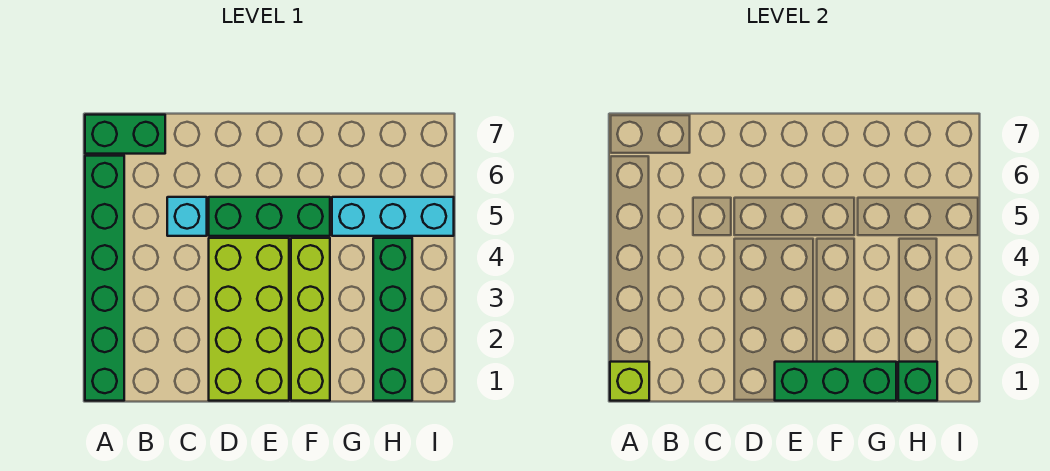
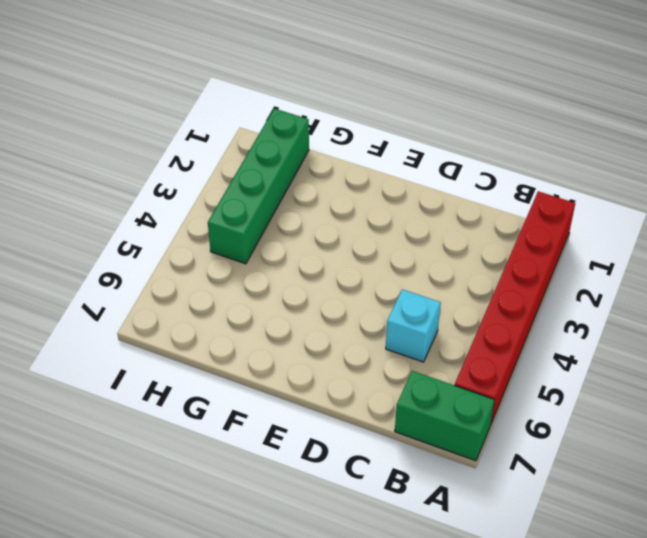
red 1x6 brick [455,191,575,423] -> green 1x6 brick [85,156,124,401]
none -> lime 2x4 brick [209,238,289,401]
none -> green 1x3 brick [209,197,330,236]

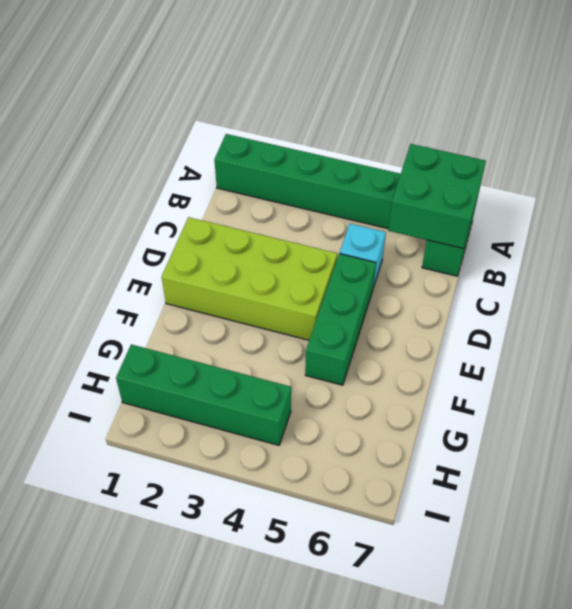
green 2x2 brick [388,144,486,249] -> none
none -> lime 1x4 brick [291,238,330,401]
none -> cyan 1x3 brick [332,197,454,236]

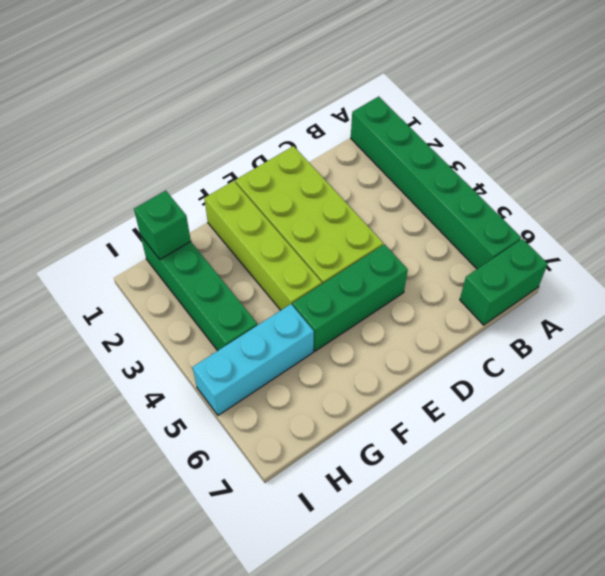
none -> cyan 1x1 brick [167,197,207,236]
none -> lime 1x1 brick [610,362,649,401]

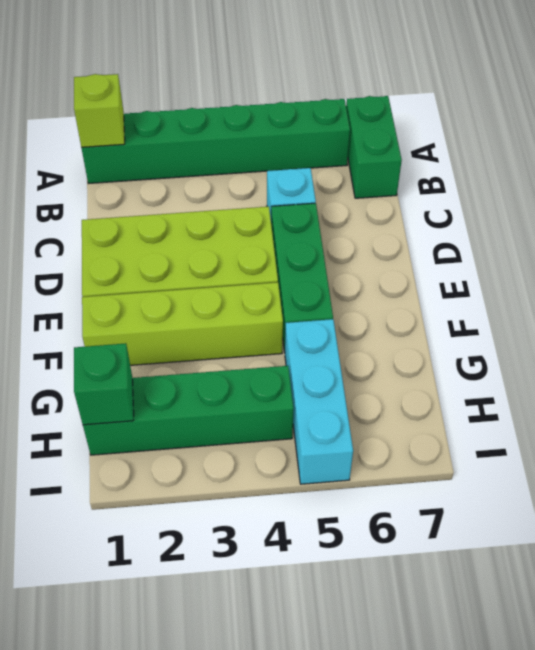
none -> green 1x3 brick [775,362,896,401]

